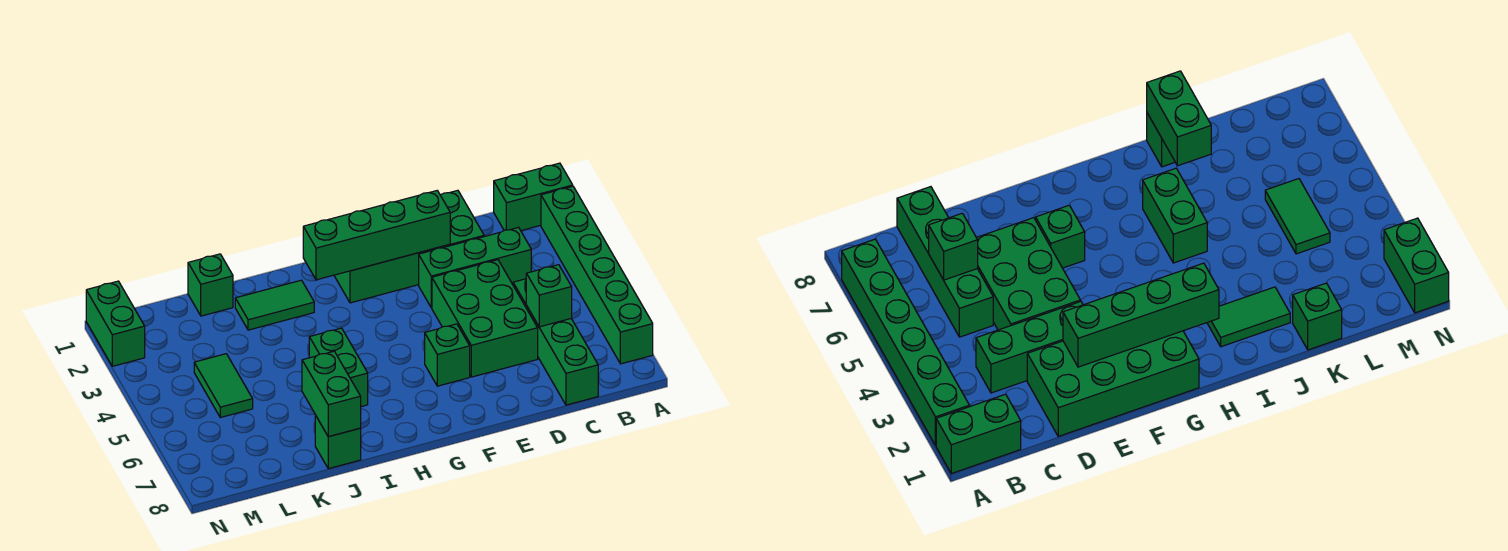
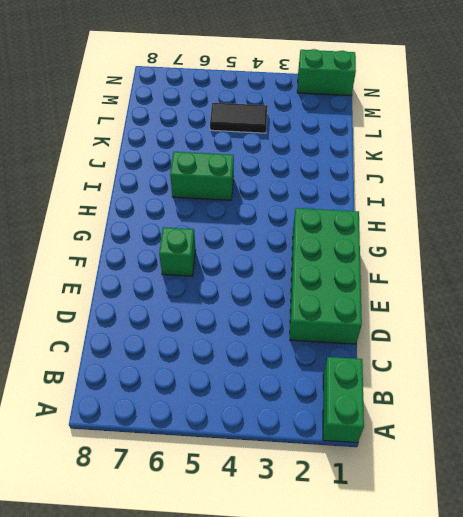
black 1x2 tile [210,103,268,133] -> green 1x2 tile [194,354,253,417]
none -> green 1x6 brick [541,186,653,364]
none -> green 1x3 brick [419,227,531,308]
none -> green 1x4 brick [513,279,598,405]

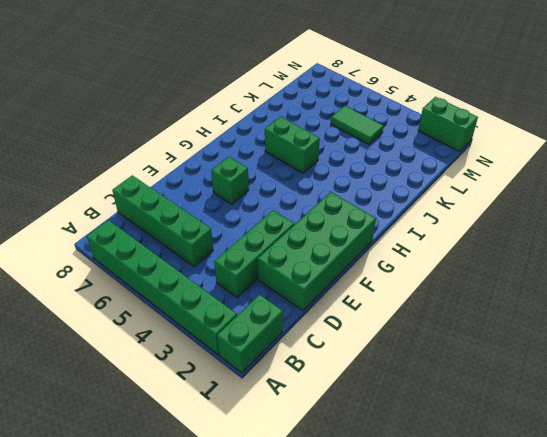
none -> green 2x3 brick [432,260,538,377]
none -> green 1x2 tile [235,280,314,330]
none -> green 1x1 brick [315,415,361,469]

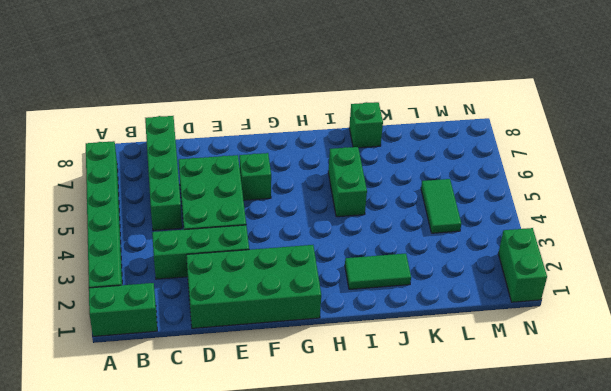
none -> green 1x1 brick [188,254,233,316]
none -> green 1x1 brick [526,265,572,327]
none -> green 1x4 brick [303,191,450,280]

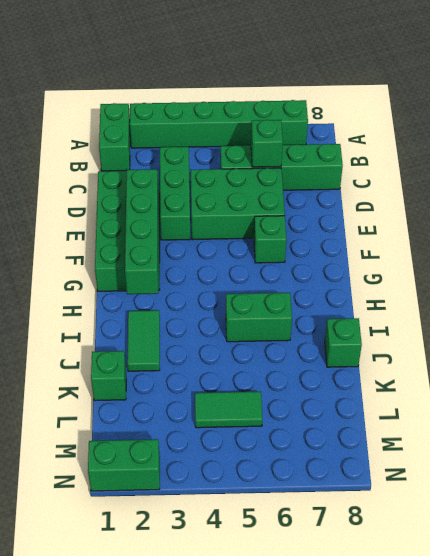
none -> green 1x2 brick [302,351,361,437]

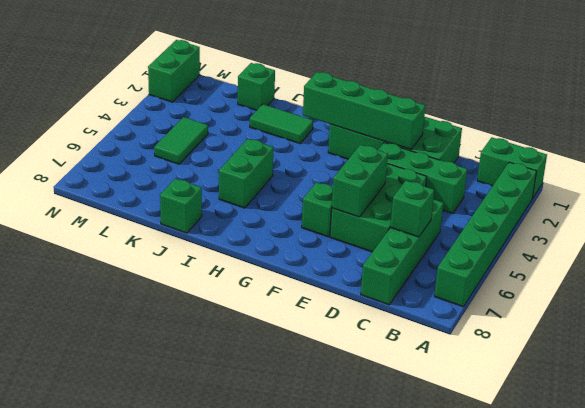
green 1x2 brick [332,145,388,217] -> green 1x2 brick moved to [302,351,361,437]

